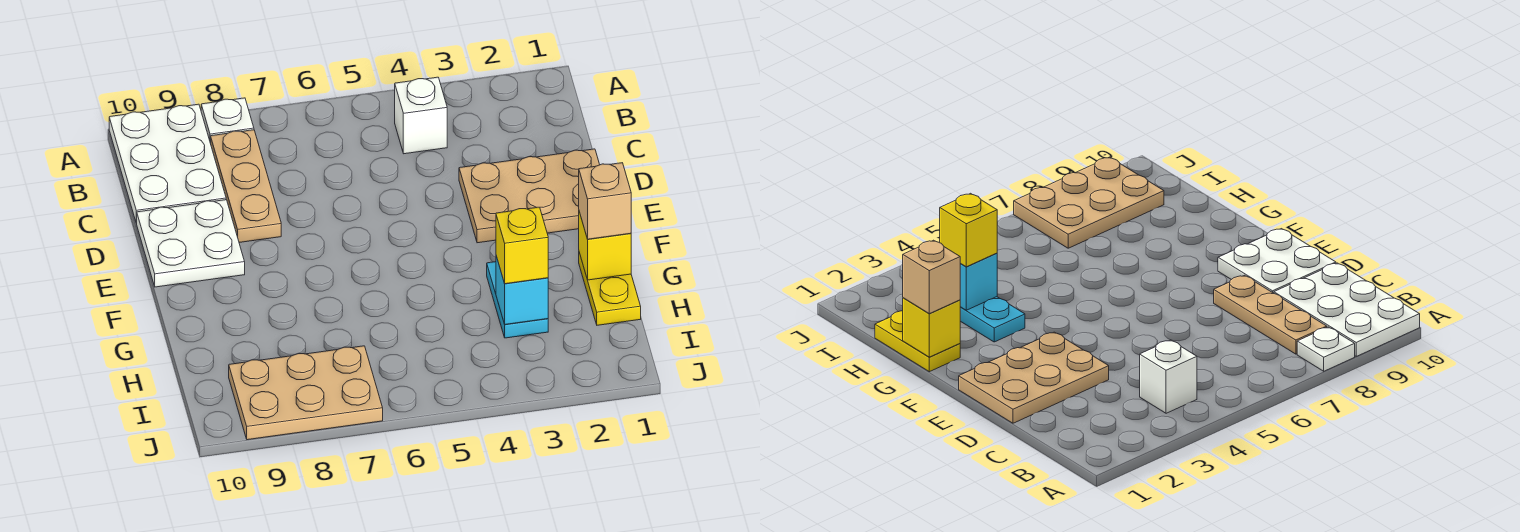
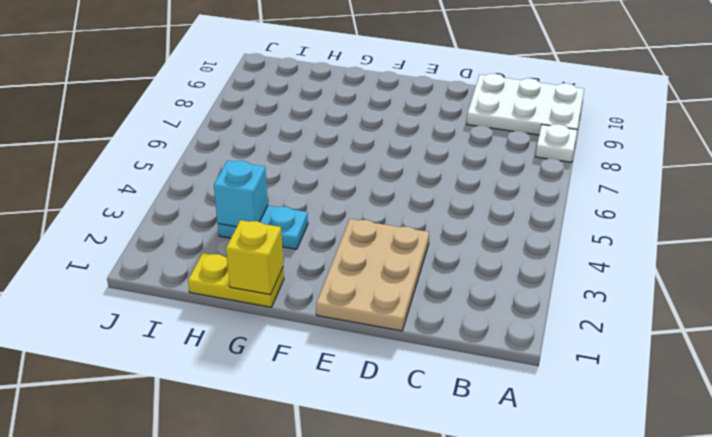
none -> white 1x1 brick [395,77,447,154]
none -> tan 1x3 plate [211,130,281,242]
none -> white 2x2 plate [137,200,245,287]

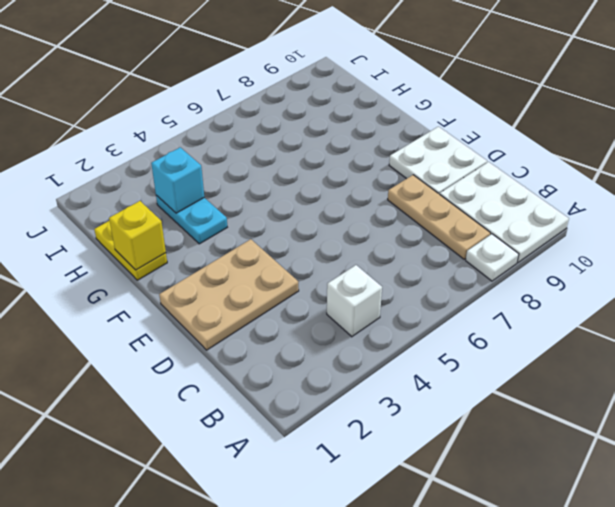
none -> tan 2x3 plate [229,346,383,440]
none -> tan 1x1 brick [579,163,631,239]
none -> yellow 1x1 brick [496,207,548,284]

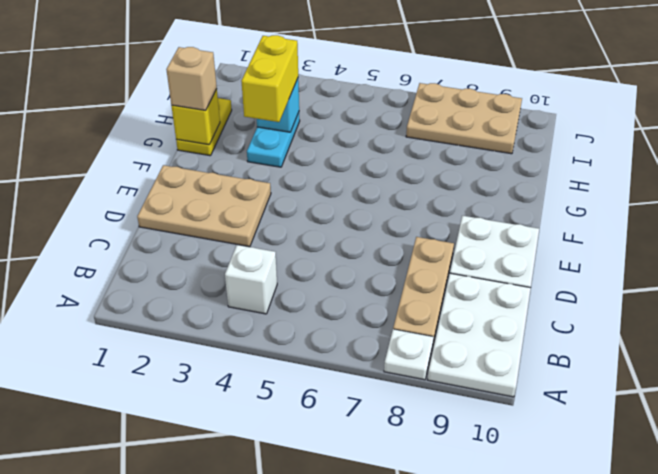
yellow 1x2 brick [241,35,298,122] -> yellow 1x1 brick [496,207,548,284]

